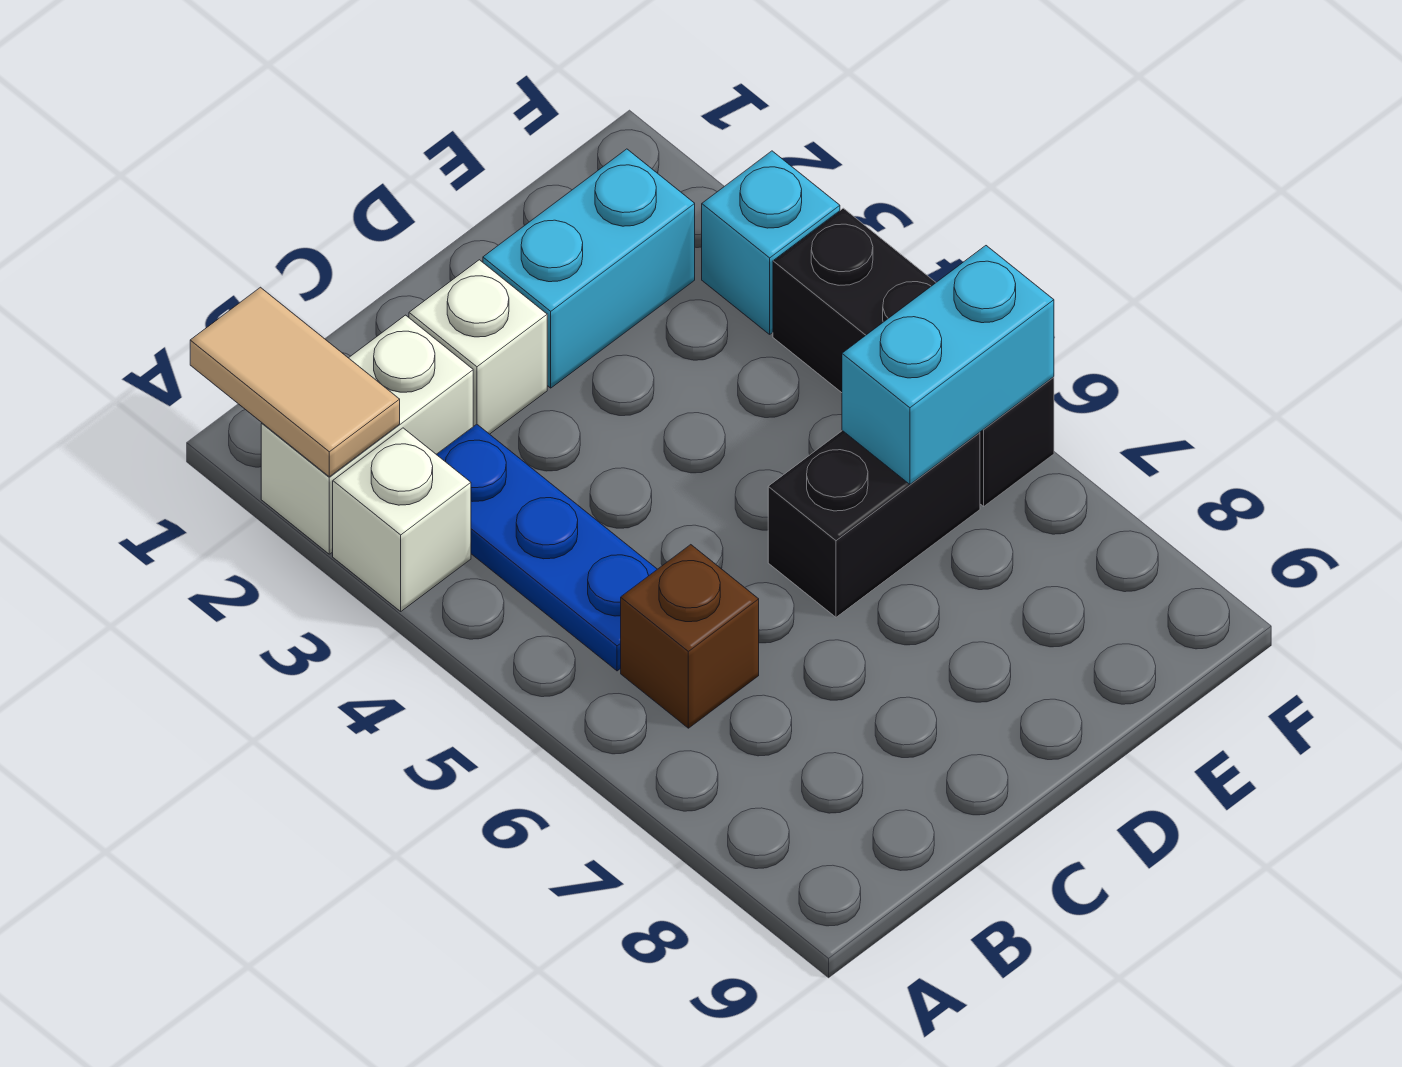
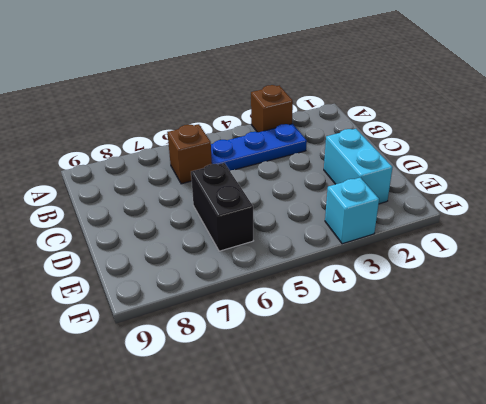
brown 1x1 brick [251,85,293,132] -> white 1x1 brick [333,428,471,611]
none -> white 1x2 brick [261,315,473,554]
none -> white 1x1 brick [409,260,547,434]

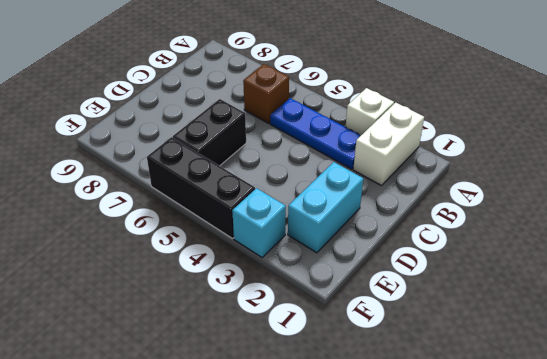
none -> white 1x1 brick [409,260,547,434]
none -> tan 1x2 tile [190,287,400,477]

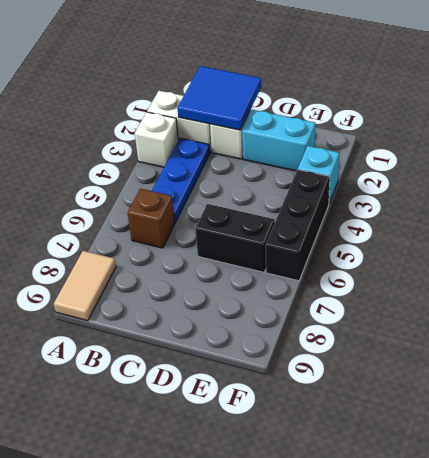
tan 1x2 tile [54,251,116,321] -> tan 1x2 tile moved to [190,287,400,477]
blue 2x2 tile [178,66,261,130] -> none
none -> cyan 1x2 brick [842,246,1054,484]

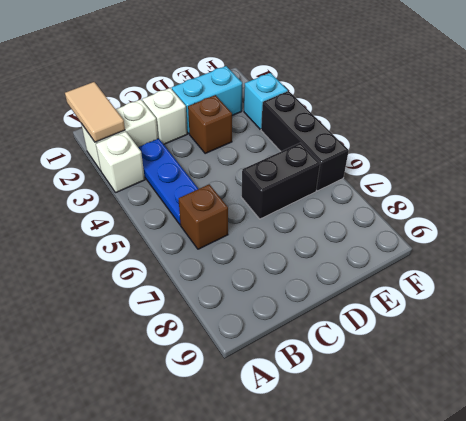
brown 1x1 brick [188,95,232,154] -> none
none -> cyan 1x2 brick [842,246,1054,484]

